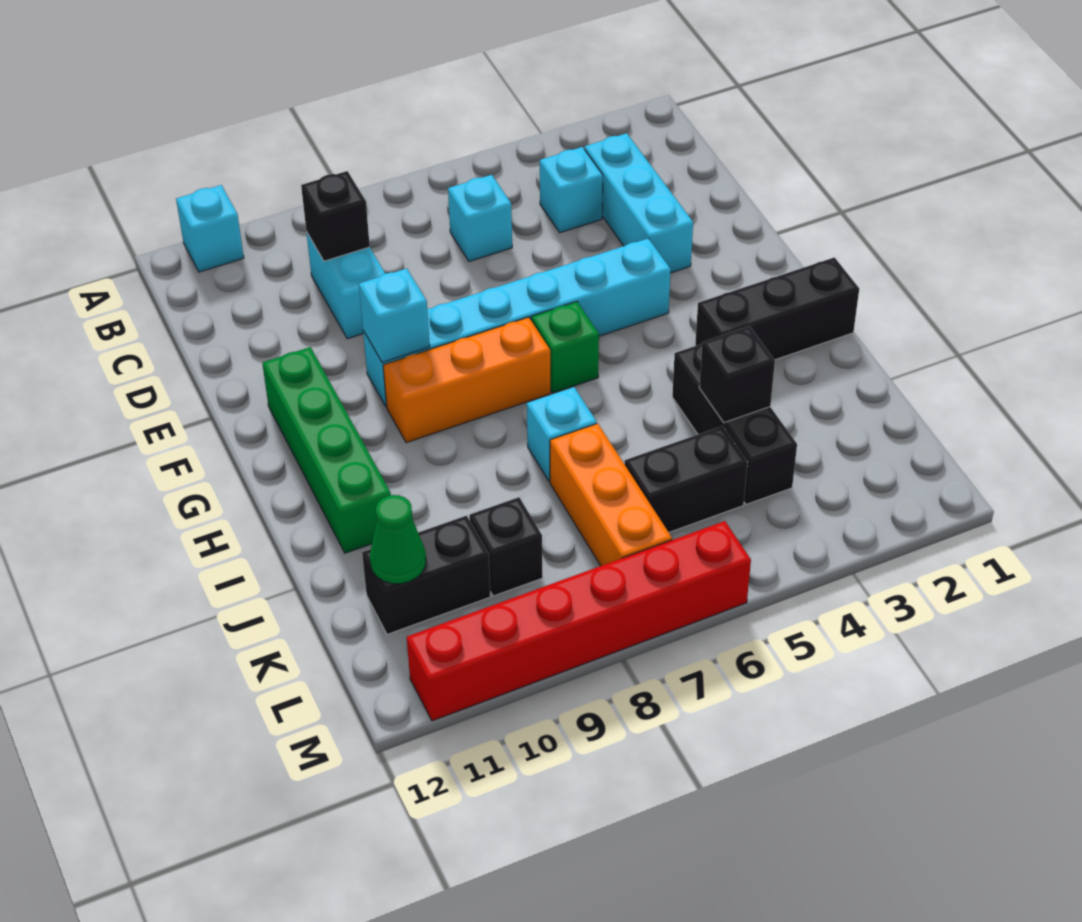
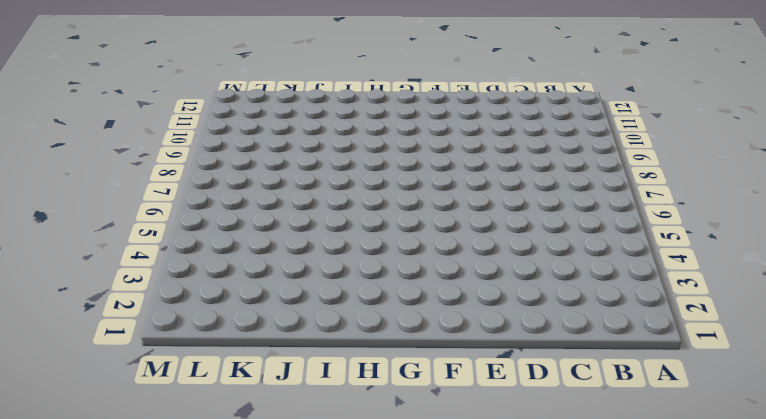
none -> cyan 1x1 brick [176,185,244,272]
none -> cyan 1x3 brick [585,133,693,273]
none -> cyan 1x1 brick [540,147,603,233]

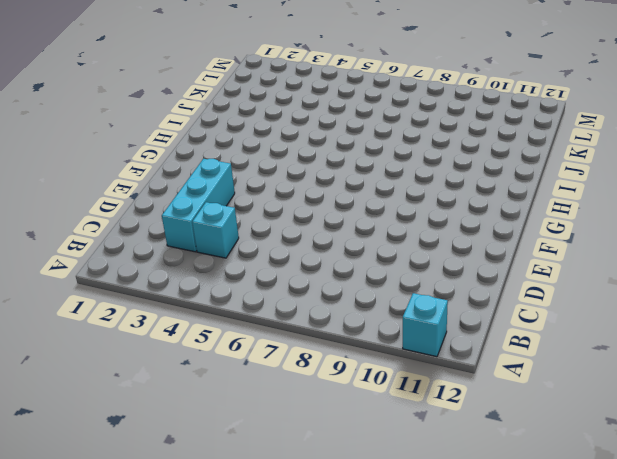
none -> cyan 1x1 brick [448,175,512,261]
none -> cyan 1x2 brick [306,232,385,339]
none -> cyan 1x6 brick [363,238,671,407]

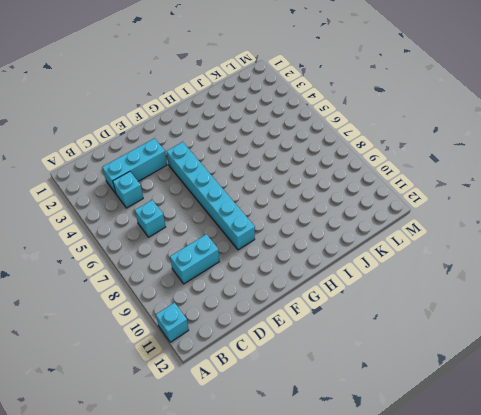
none -> green 1x4 brick [262,347,391,553]
none -> green 1x1 brick [531,302,599,393]
none -> orange 1x3 brick [383,317,551,443]

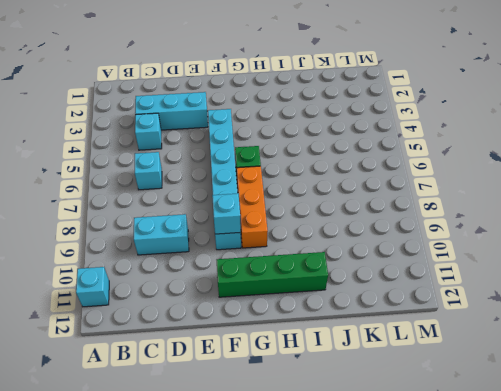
none -> black 1x3 brick [695,257,859,360]
none -> black 1x3 brick [672,344,797,504]
none -> cyan 1x1 brick [527,387,597,482]

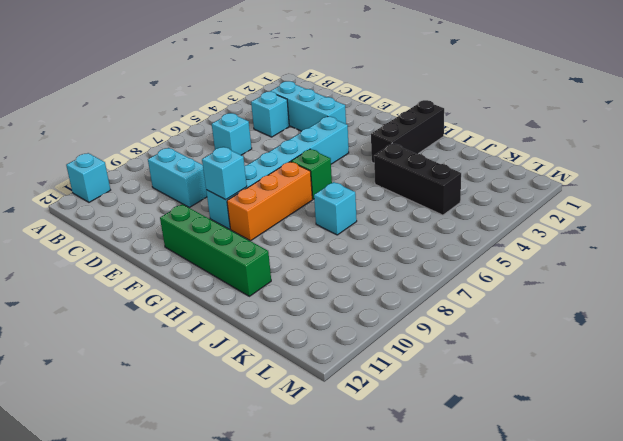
none -> orange 1x3 brick [550,424,672,566]
none -> black 1x2 brick [625,426,748,532]
none -> black 1x1 brick [469,497,543,596]

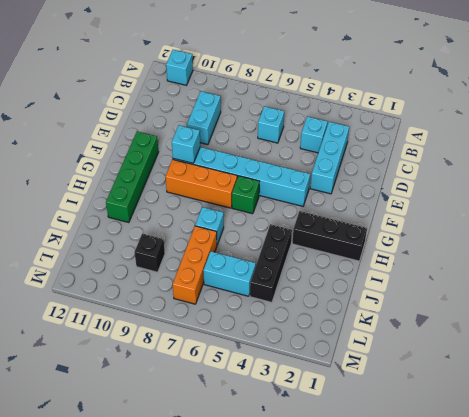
cyan 1x2 brick [203,251,256,296] -> black 1x2 brick [625,426,748,532]
none -> black 1x2 brick [362,516,491,634]
none -> red 1x6 brick [407,521,751,721]
none -> black 1x1 brick [301,171,370,261]

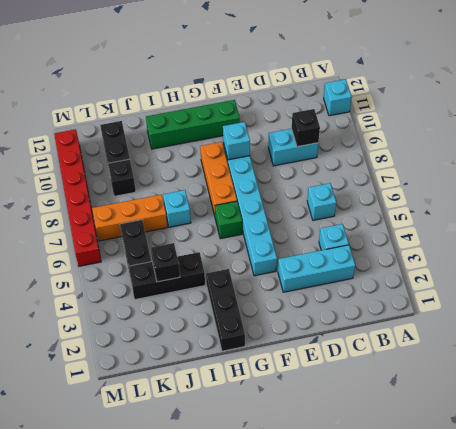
none -> green 1x1 cone [370,495,426,584]

